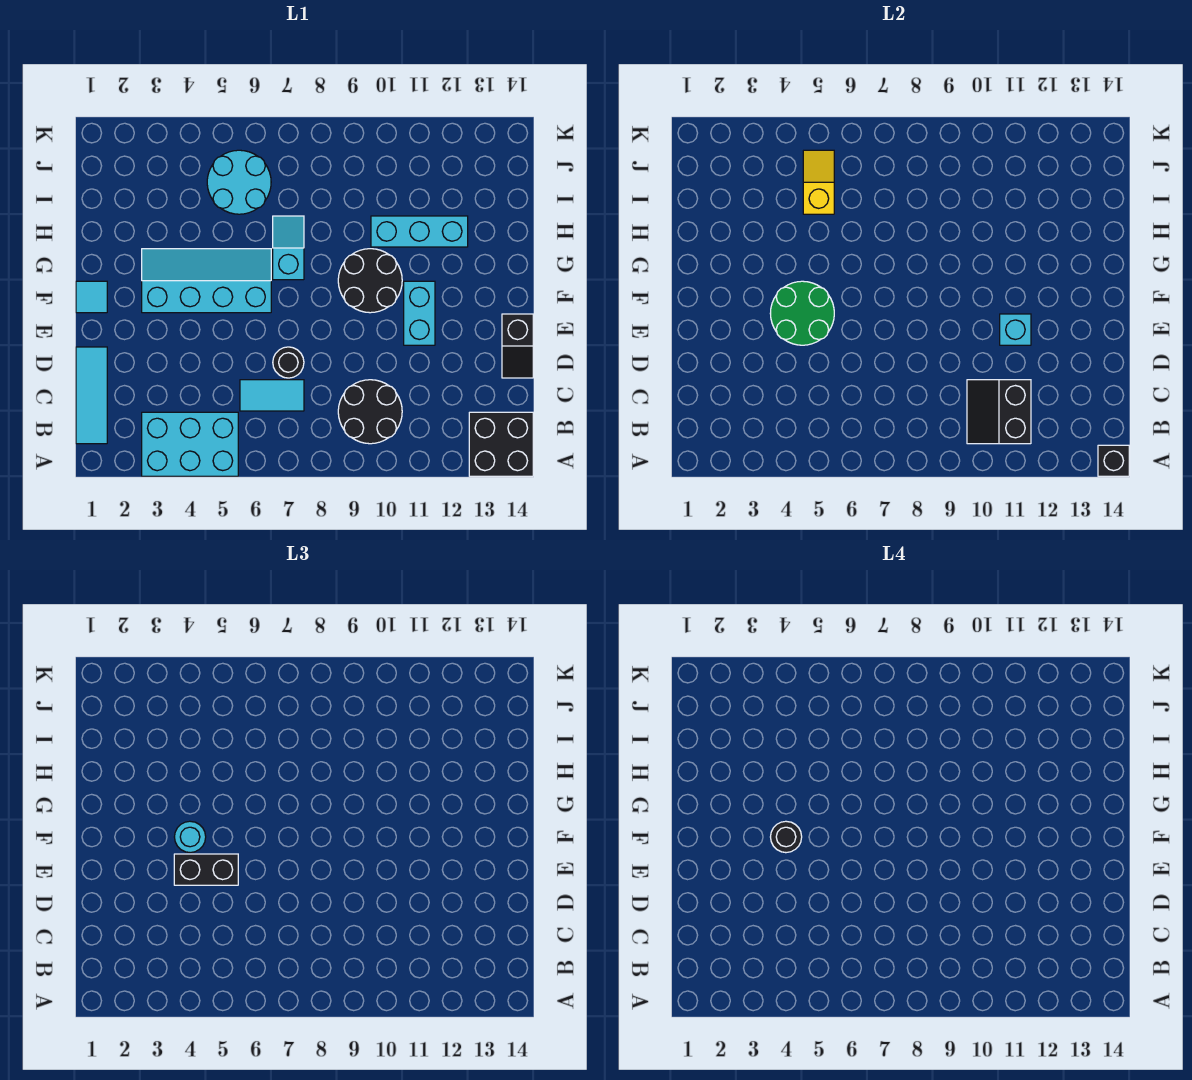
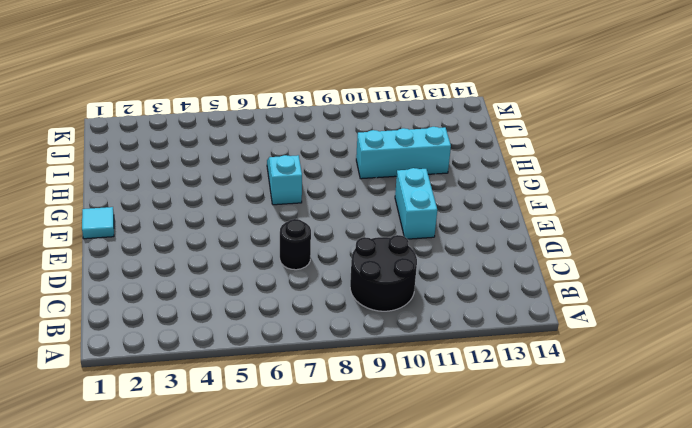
none -> cyan 2x3 brick [142,412,238,476]
none -> black 2x2 brick [469,412,533,476]
none -> cyan 1x3 tile [76,347,107,444]

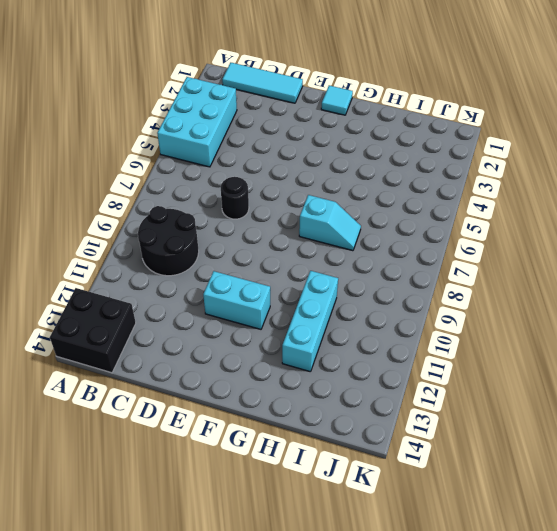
none -> cyan 1x2 tile [240,380,304,411]
none -> black 1x2 slope [502,314,533,378]
none -> cyan 2x4 slope [142,249,271,313]

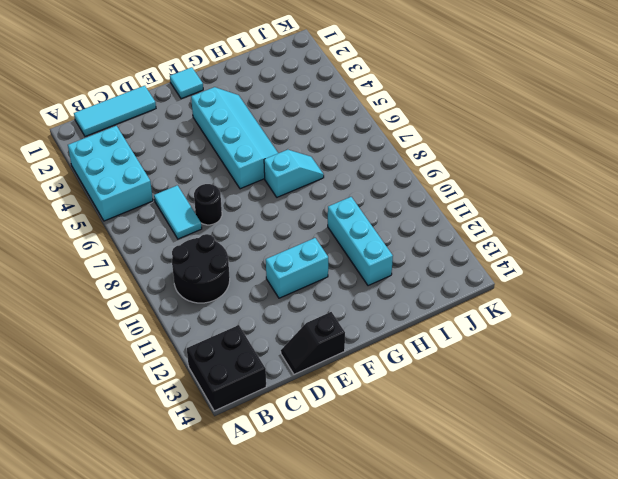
none -> black 2x2 round brick [338,249,402,313]
none -> cyan 2x2 round brick [207,150,271,214]
none -> black 1x1 brick [1098,445,1129,476]

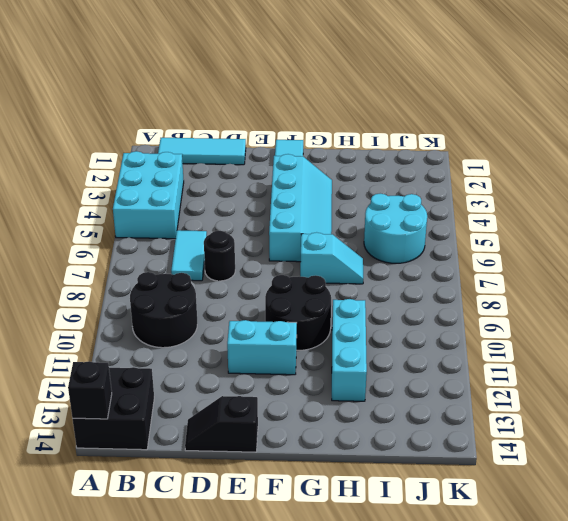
none -> black 2x2 slope [967,380,1031,444]
none -> green 2x2 round brick [770,281,834,345]
none -> cyan 1x1 brick [1000,314,1031,345]

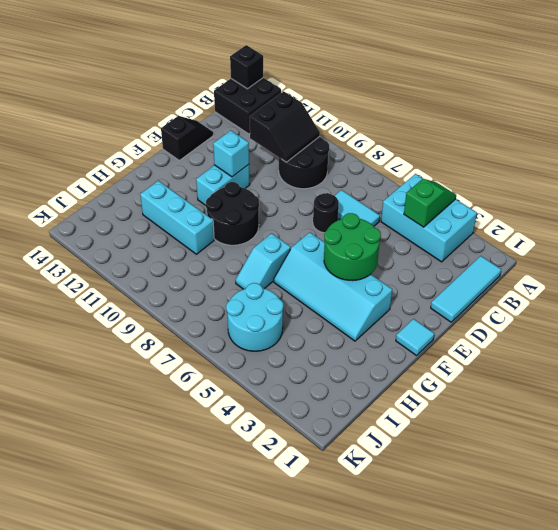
green 1x2 slope [404,179,456,227] -> none
none -> yellow 1x2 slope [803,150,834,214]
none -> black 1x2 brick [174,854,238,885]
none -> cyan 1x1 round brick [175,821,206,853]

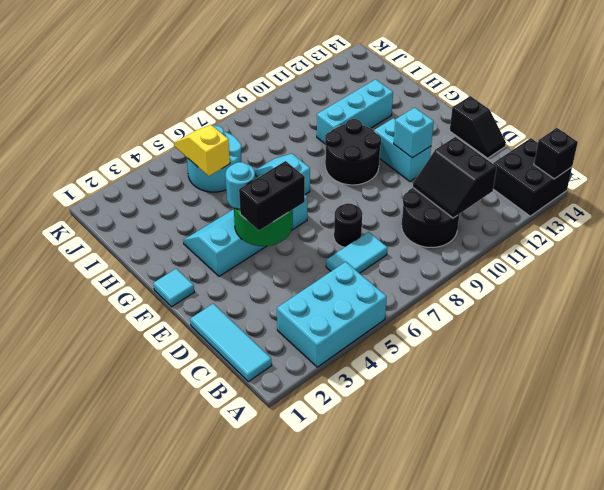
none -> black 1x1 round brick [771,821,802,853]

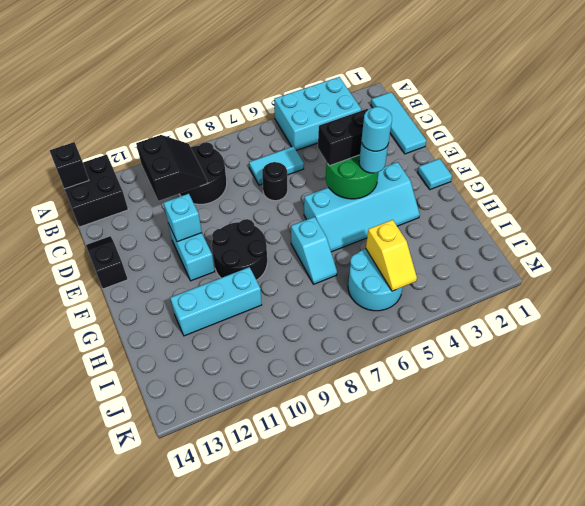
cyan 1x1 round brick [362,107,392,151] -> black 1x1 round brick [771,821,802,853]

